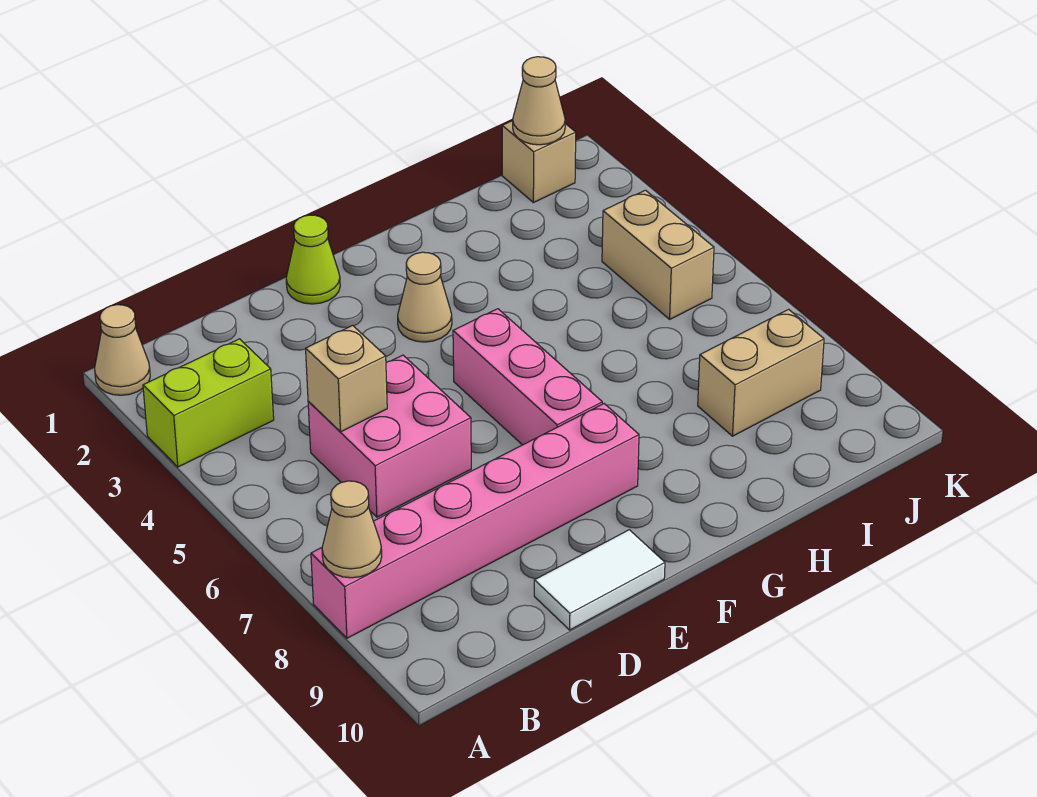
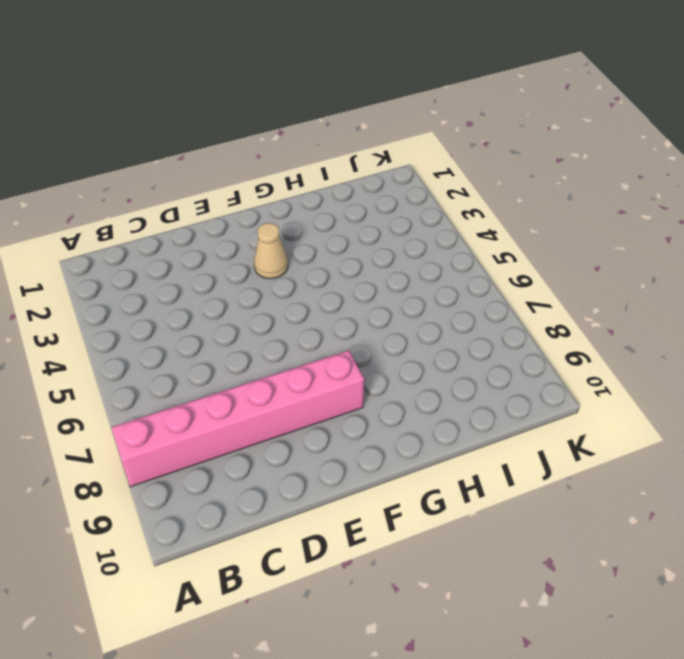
none -> tan 1x1 cone [95,305,150,395]
none -> lime 1x2 brick [143,339,274,467]
none -> pink 2x2 brick [308,355,471,517]

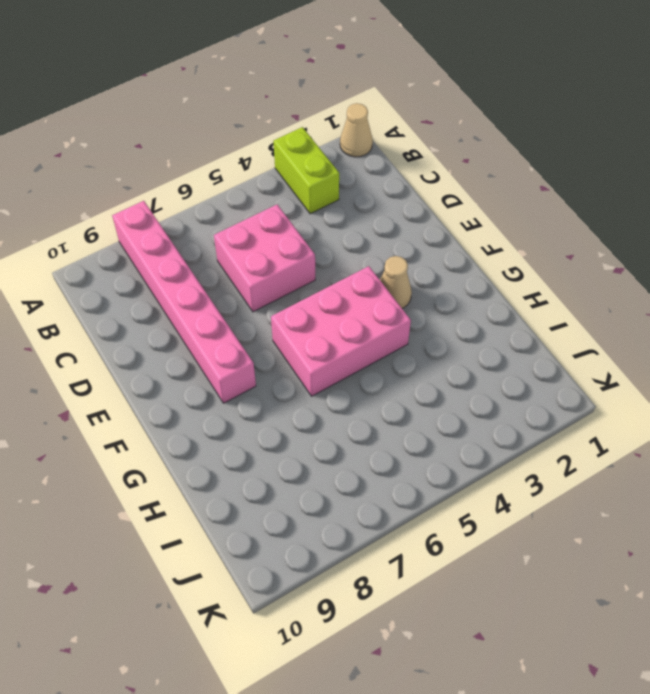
pink 2x3 brick [271,266,411,396] -> pink 1x3 brick [453,309,602,445]
none -> white 1x2 tile [534,530,665,630]
none -> lime 1x1 cone [286,215,340,304]
none -> tan 1x2 brick [698,309,824,436]

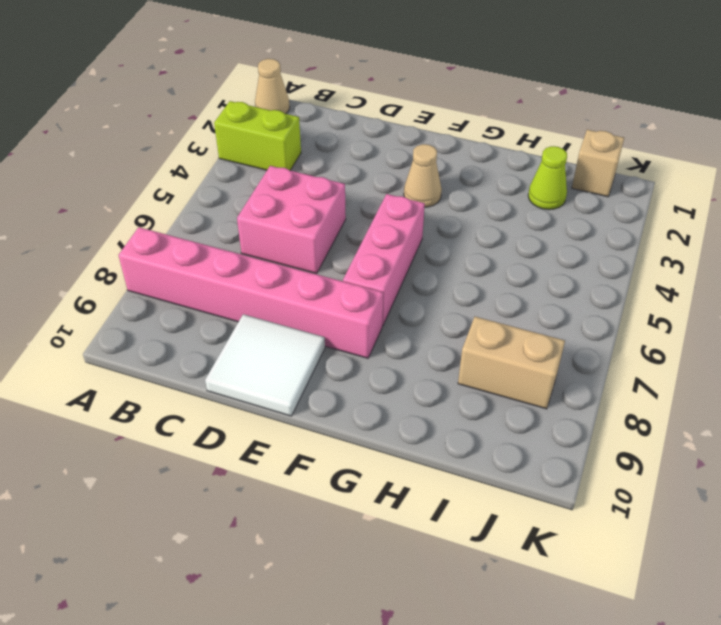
white 2x2 tile [205,314,325,416] -> white 1x2 tile [534,530,665,630]
lime 1x1 cone [528,146,567,210] -> lime 1x1 cone moved to [286,215,340,304]
none -> tan 1x2 brick [602,190,714,319]
none -> tan 1x1 cone [322,481,382,578]
none -> tan 1x1 brick [306,325,387,432]

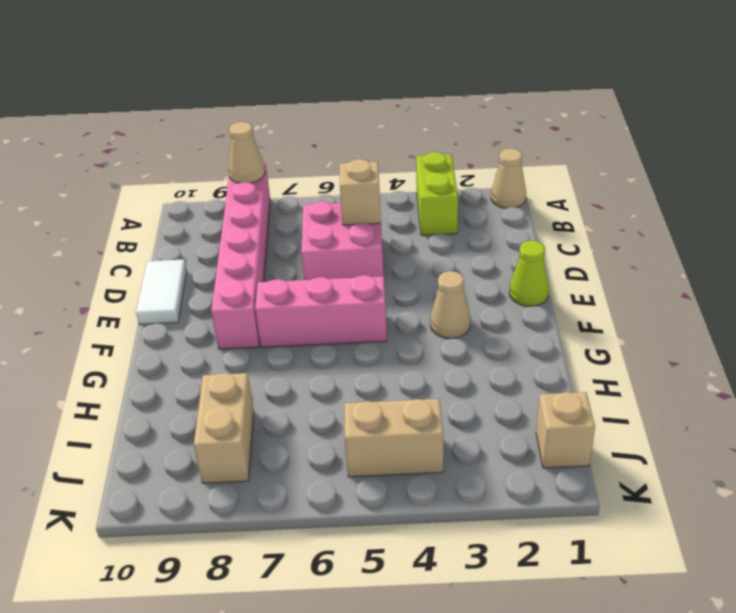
none -> tan 1x1 cone [513,57,565,145]

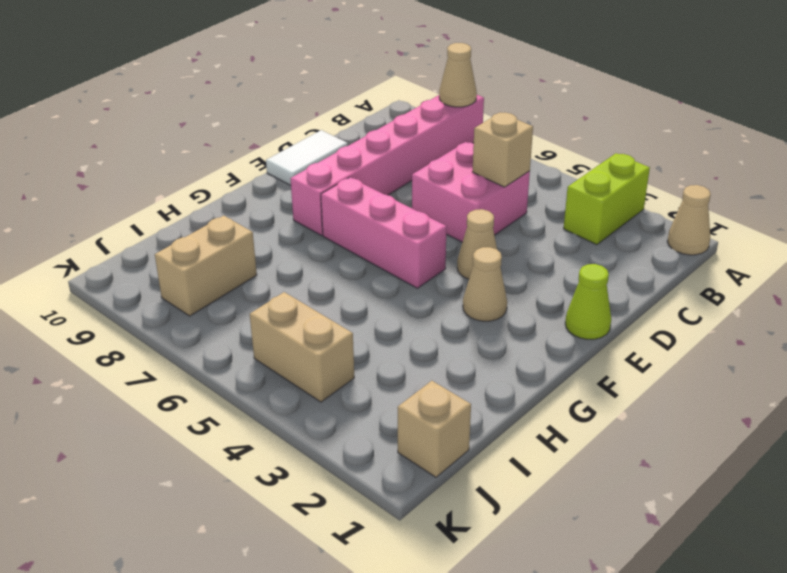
tan 1x1 cone [457,209,497,279] -> tan 1x1 cone moved to [513,57,565,145]

